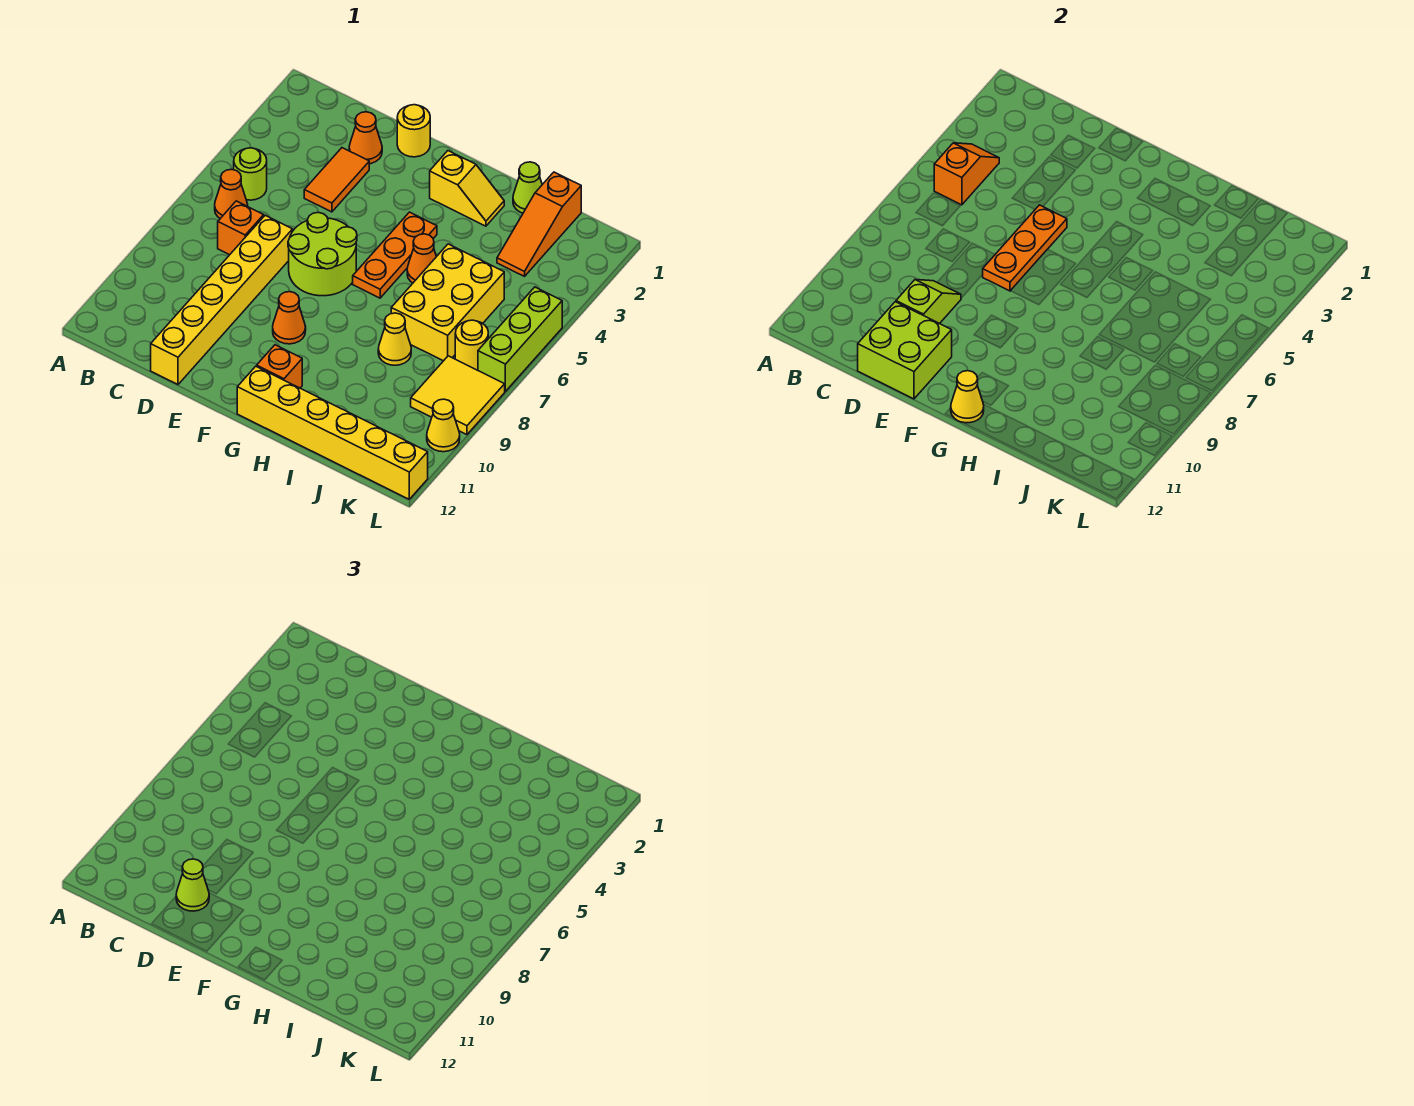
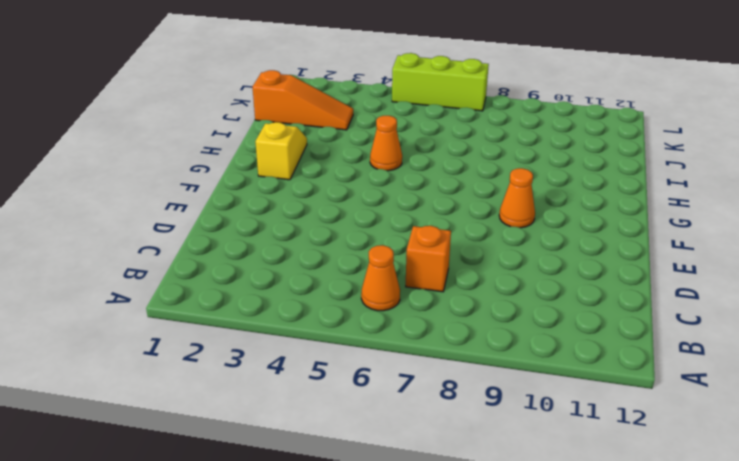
none -> lime 1x1 round brick [234,148,267,200]
none -> orange 1x1 cone [349,112,382,164]
none -> orange 1x2 tile [304,148,369,212]

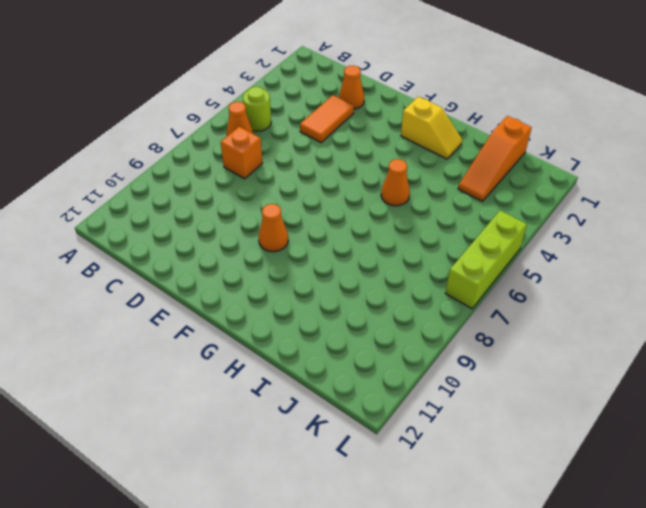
none -> yellow 1x6 brick [151,215,293,384]
none -> yellow 1x1 round brick [397,105,430,157]
none -> lime 2x2 round brick [288,212,357,296]

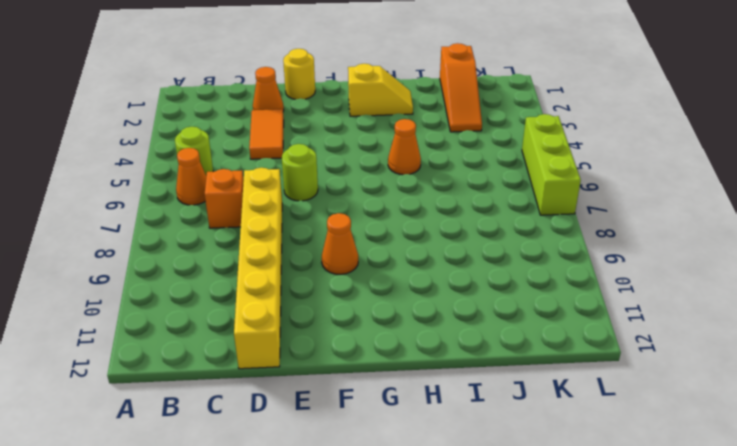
lime 1x1 round brick [282,144,318,201] -> lime 2x2 round brick [288,212,357,296]
none -> orange 1x3 plate [353,212,437,298]
none -> orange 1x1 brick [257,345,302,388]
none -> yellow 1x6 brick [237,366,428,499]

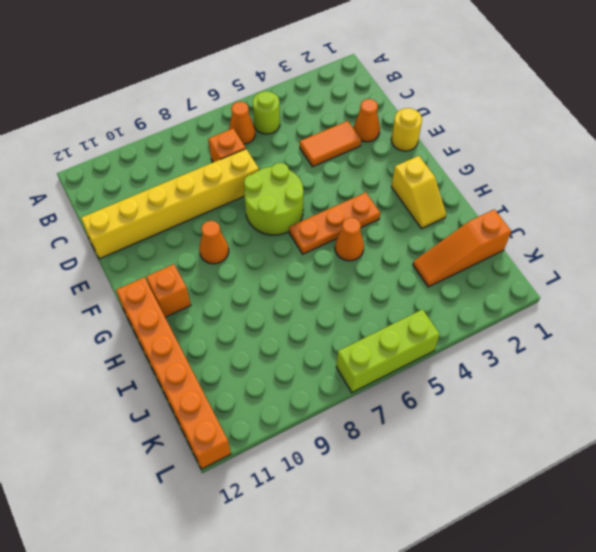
orange 1x6 brick [116,277,231,469] -> yellow 1x6 brick [237,366,428,499]
none -> lime 1x1 cone [513,162,542,213]
none -> yellow 2x3 brick [391,244,504,361]
none -> yellow 1x1 cone [378,313,411,365]

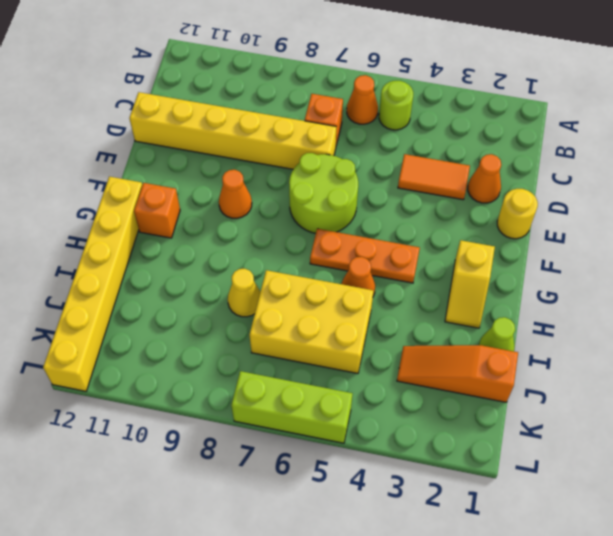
none -> yellow 1x1 round brick [455,320,488,370]
none -> yellow 2x2 tile [411,356,505,435]
none -> yellow 1x1 cone [427,399,460,452]

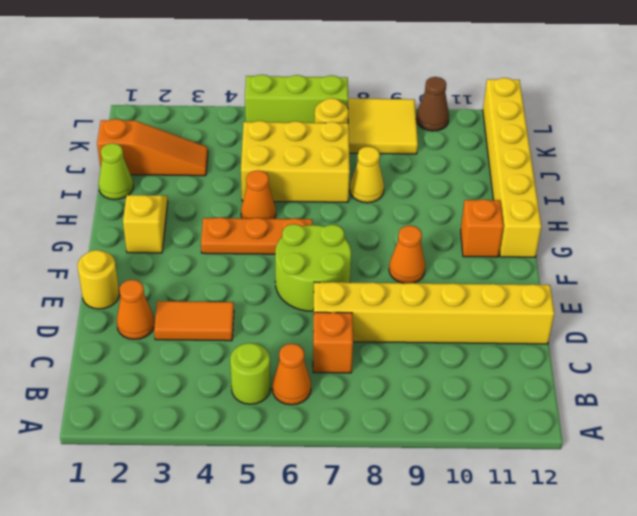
brown 1x1 cone [416,77,449,131] -> yellow 1x1 cone [427,399,460,452]
none -> orange 1x2 slope [934,143,999,205]
none -> lime 1x2 slope [896,280,961,324]
none -> lime 2x2 brick [858,302,952,399]

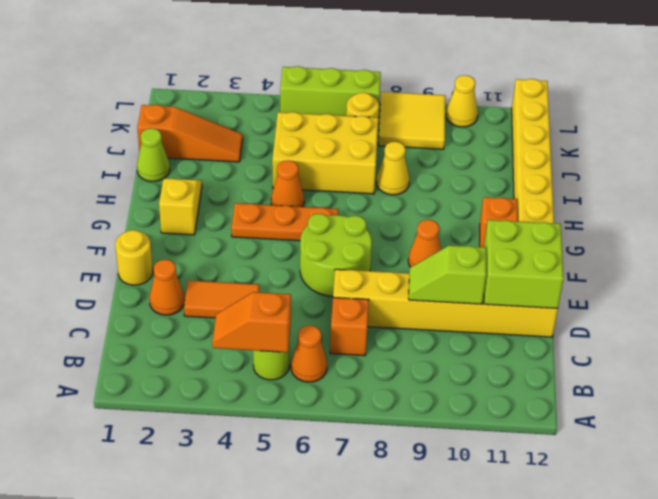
none -> orange 1x3 plate [983,205,1067,291]
none -> yellow 1x1 cone [951,371,984,423]
none -> lime 1x1 cone [176,859,209,911]

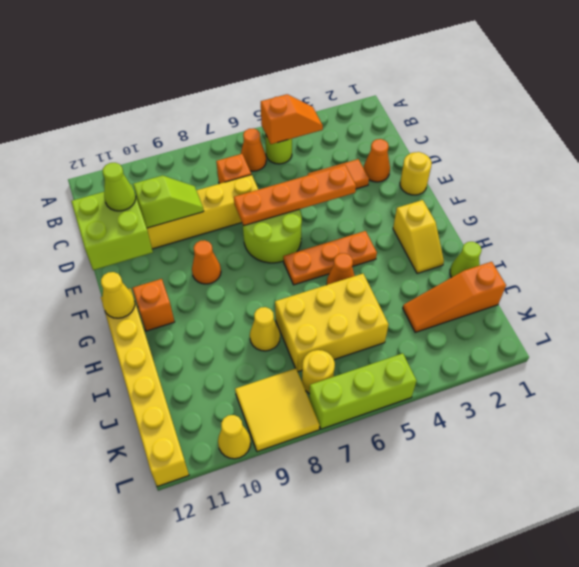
orange 1x4 plate [234,165,356,226] -> orange 1x3 plate [983,205,1067,291]

